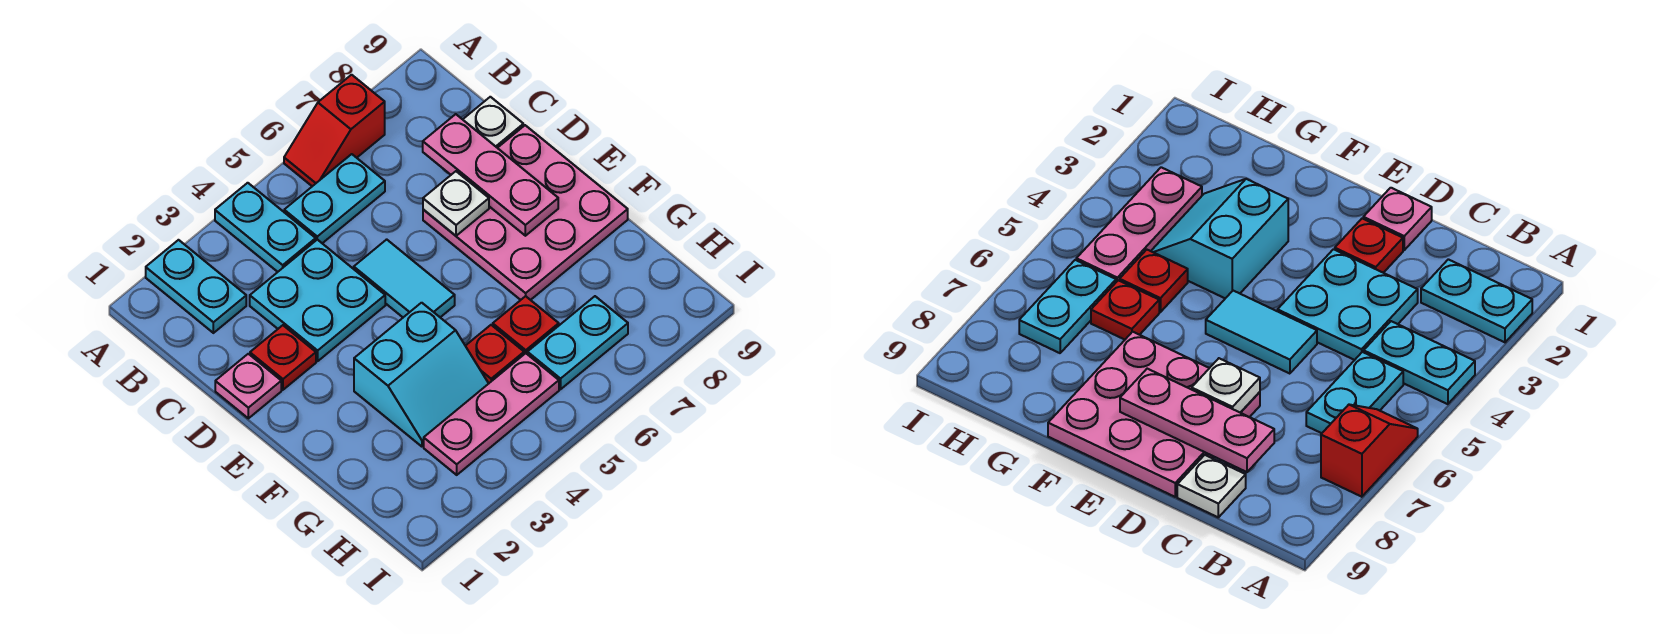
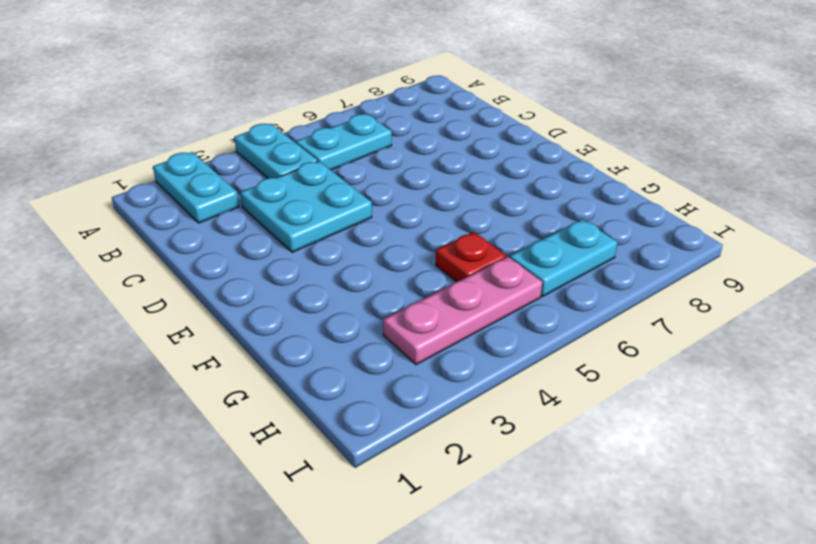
none -> red 1x2 slope [284,75,385,186]
none -> white 1x1 plate [463,97,523,148]
none -> pink 1x1 plate [215,354,281,418]

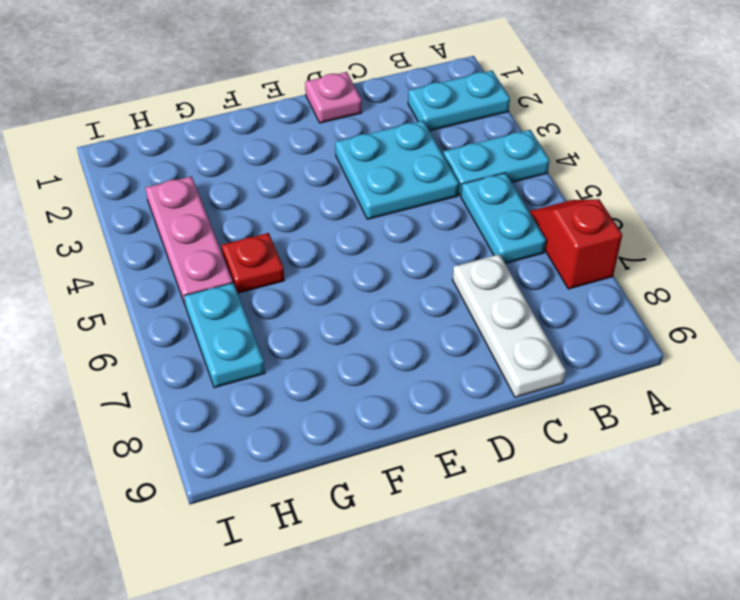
white 1x3 plate [453,254,566,397] -> white 1x1 plate [463,97,523,148]
none -> red 1x1 plate [250,325,316,390]
none -> cyan 1x2 tile [354,239,455,317]
none -> pink 3x3 plate [423,125,628,300]

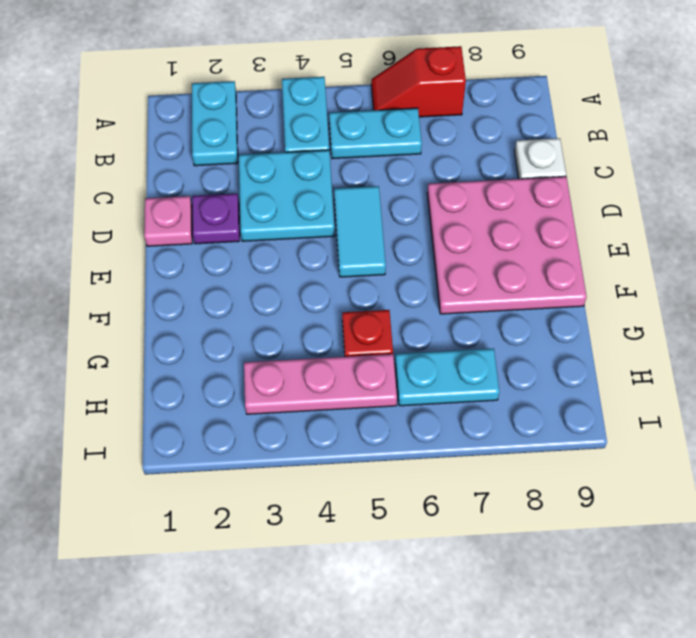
purple 1x1 plate [192,194,240,244] -> red 1x1 plate [250,325,316,390]
none -> cyan 2x2 slope [354,303,489,447]
none -> red 1x1 plate [493,296,559,354]
none -> pink 1x3 plate [423,114,558,236]

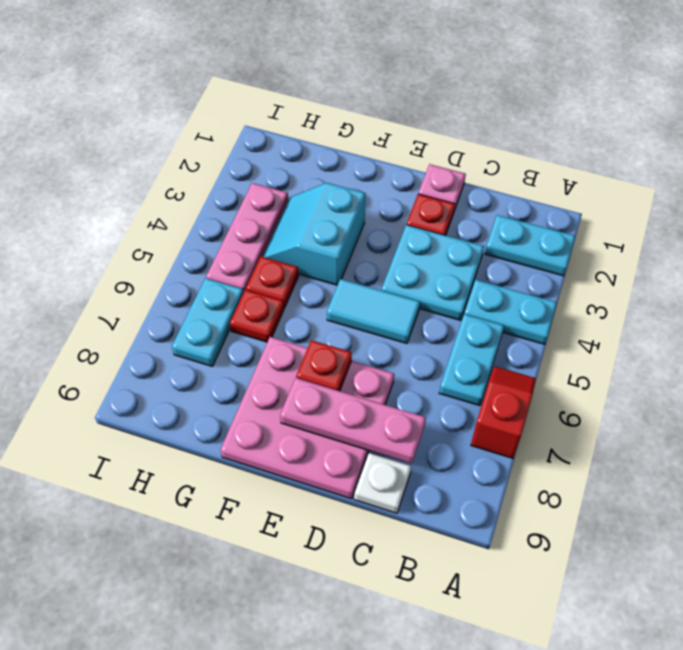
red 1x1 plate [296,340,352,391] -> none
none -> white 1x1 plate [423,171,489,236]

